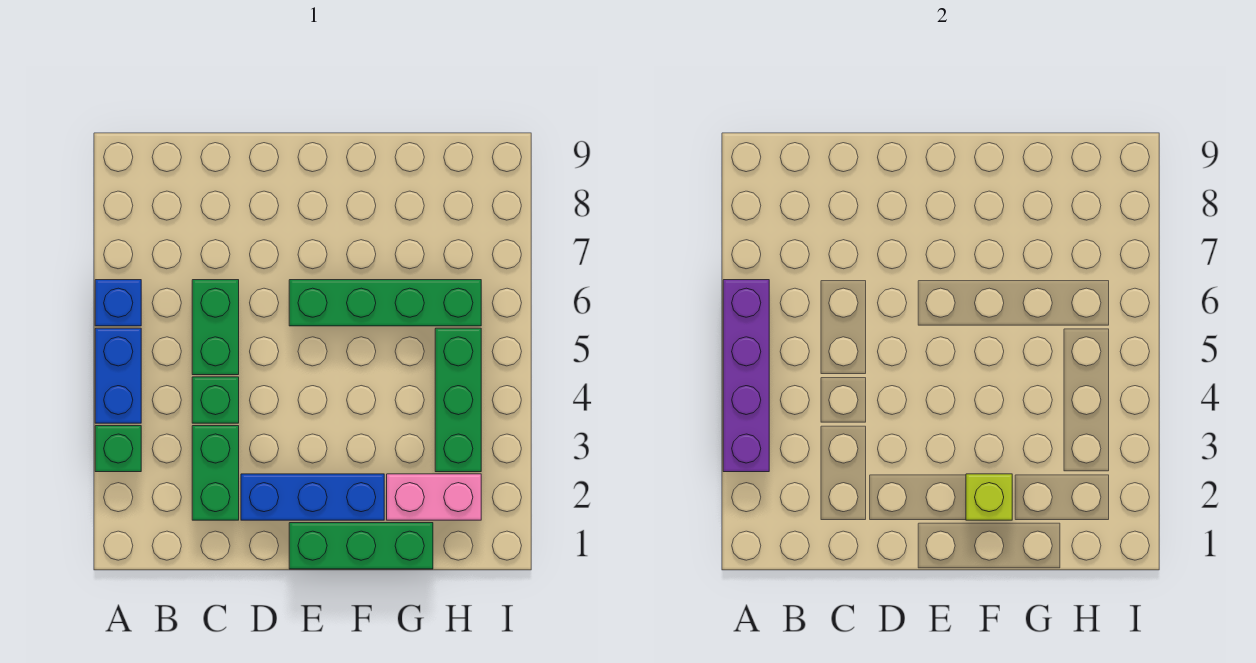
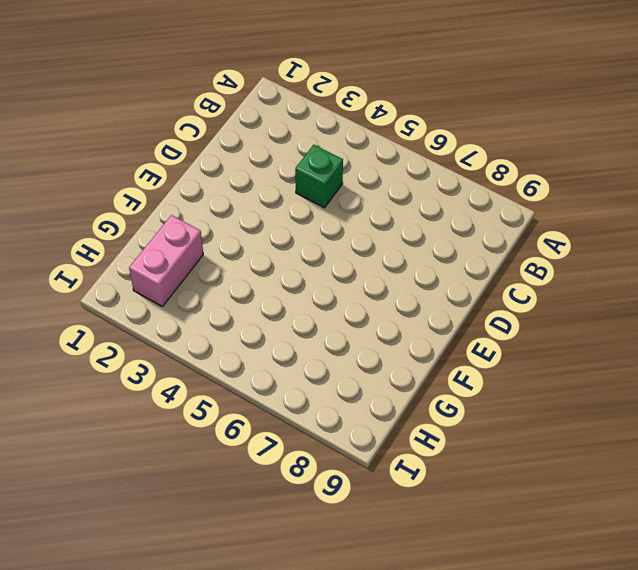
none -> green 1x1 brick [95,426,141,472]
none -> blue 1x2 brick [95,328,141,423]
none -> blue 1x1 brick [95,280,141,326]

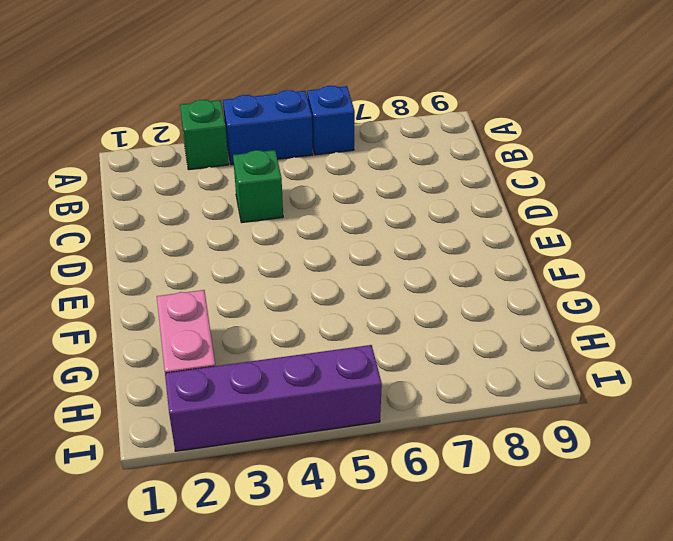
purple 1x4 brick [165,345,382,451] -> purple 1x4 brick moved to [723,280,769,472]
none -> green 1x2 brick [192,426,239,520]
none -> green 1x2 brick [192,280,239,375]
none -> blue 1x3 brick [241,474,384,520]

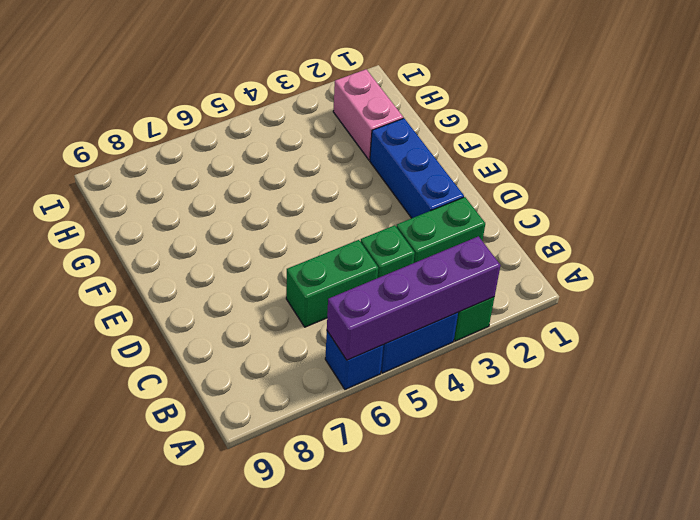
none -> green 1x3 brick [289,523,433,569]
none -> green 1x4 brick [289,280,481,326]
none -> green 1x3 brick [435,328,481,472]

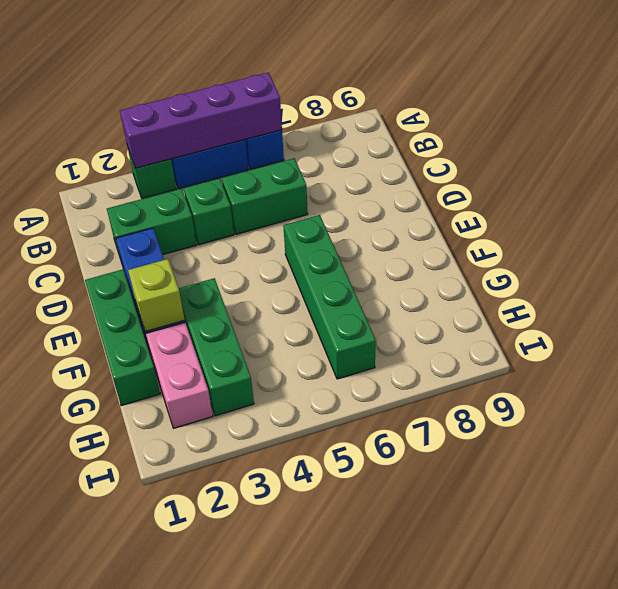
green 1x3 brick [179,278,254,416] -> green 1x3 brick turned to [435,328,481,472]

